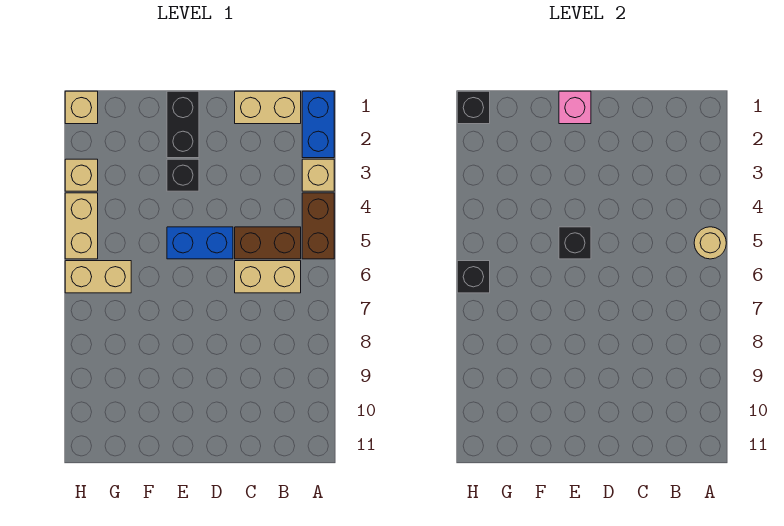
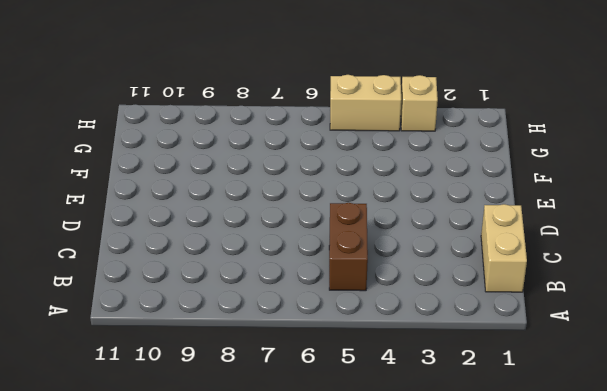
none -> blue 1x2 brick [302,91,334,158]
none -> tan 1x1 brick [302,159,334,191]
none -> brown 1x2 brick [302,193,334,259]

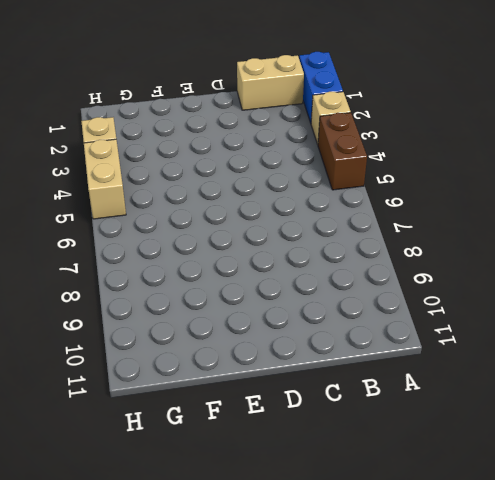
none -> brown 1x2 brick [235,227,301,259]
none -> tan 1x2 brick [235,261,301,293]
none -> blue 1x2 brick [167,227,233,259]

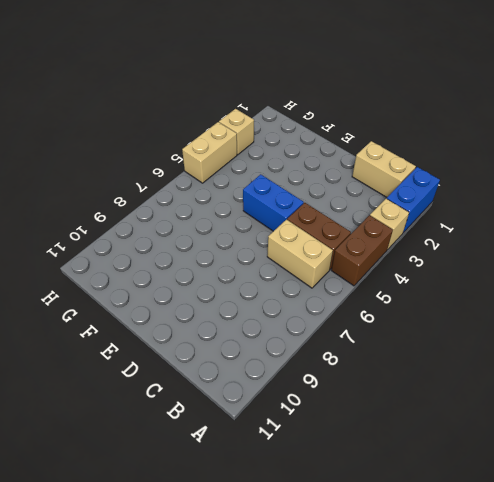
none -> black 1x2 brick [167,91,199,158]
none -> black 1x1 brick [167,159,199,191]
none -> tan 1x2 brick [65,261,131,293]

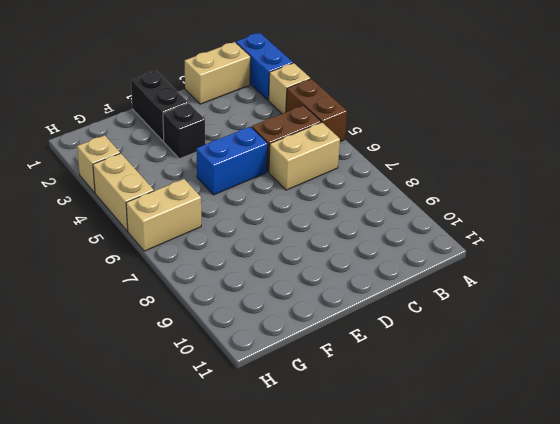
none -> tan 1x1 brick [65,91,98,124]
none -> tan 1x1 round brick [694,227,726,259]
none -> pink 1x1 brick [559,91,591,124]

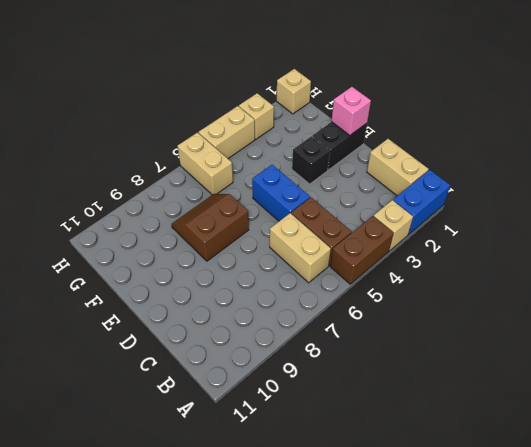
brown 2x2 slope [171,194,249,261] -> none
none -> tan 1x1 round brick [694,227,726,259]
none -> black 1x1 brick [559,227,591,259]
none -> black 1x1 brick [457,91,490,124]

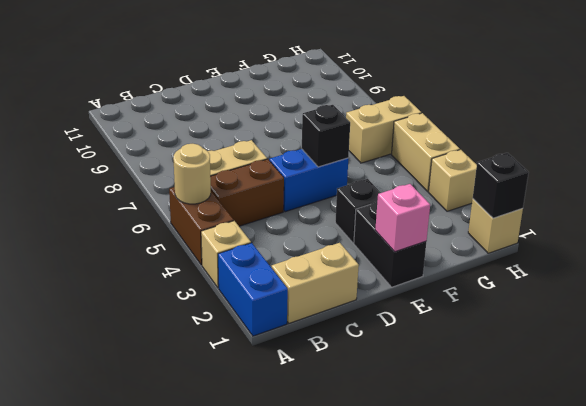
none -> black 1x1 brick [457,261,490,293]

